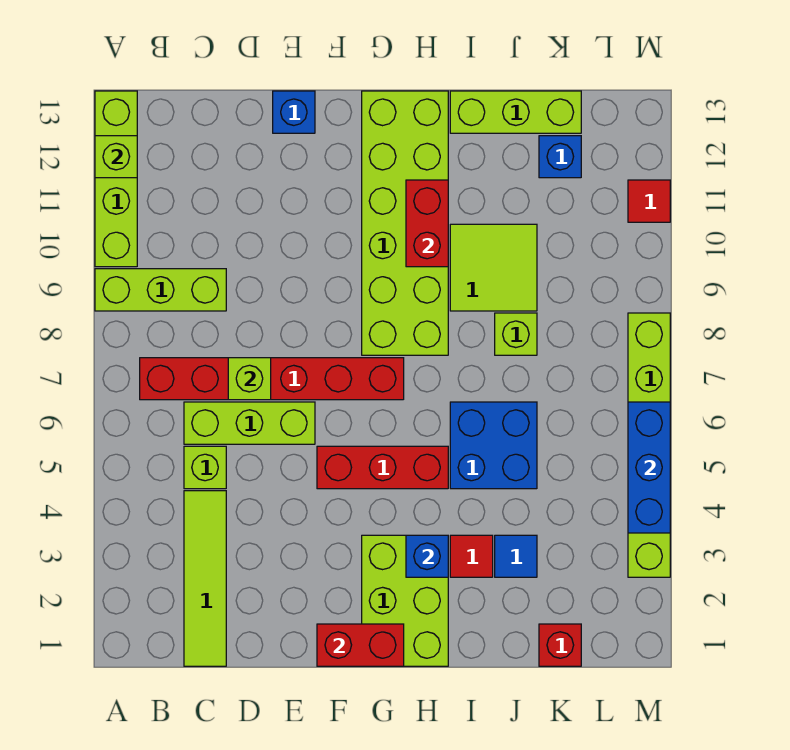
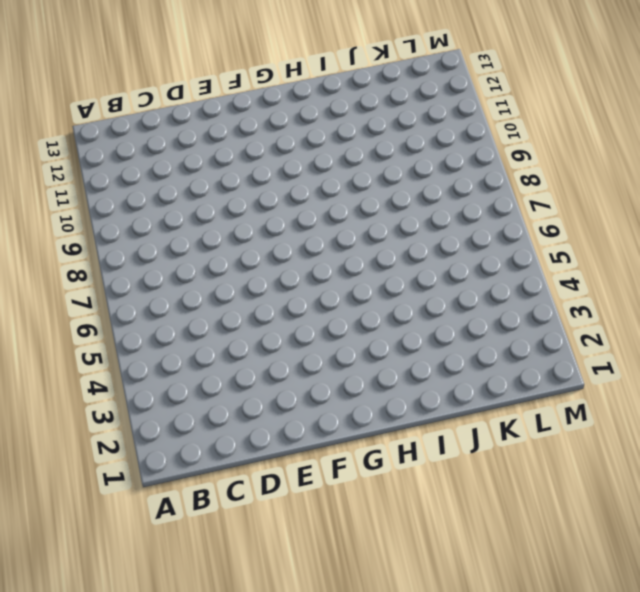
none -> lime 1x3 brick [95,269,226,311]
none -> lime 1x4 brick [95,91,137,267]
none -> red 1x6 brick [140,358,404,400]

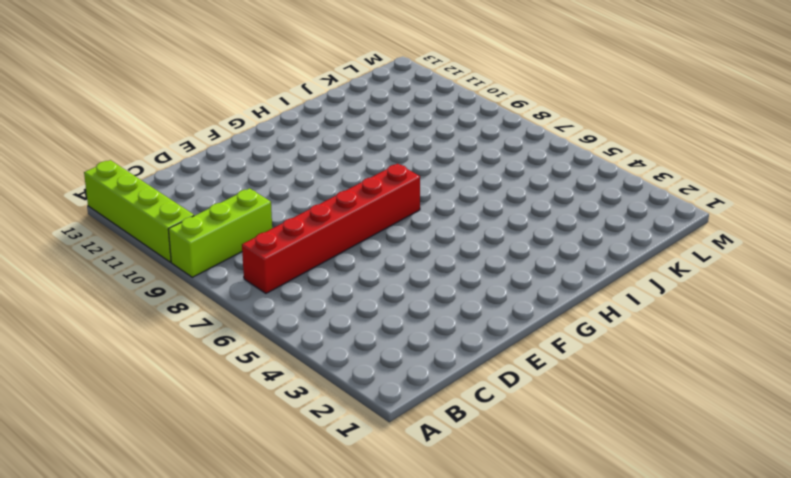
none -> lime 1x4 tile [184,491,226,666]
none -> lime 1x1 brick [184,446,226,489]
none -> lime 1x3 brick [184,402,315,444]

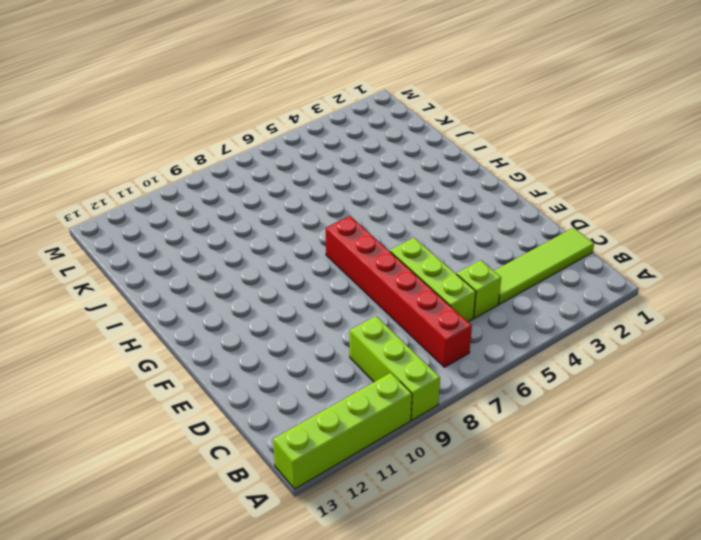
none -> blue 1x1 brick [273,91,315,133]
none -> red 1x3 brick [317,446,448,489]
none -> lime 2x3 brick [362,535,448,666]

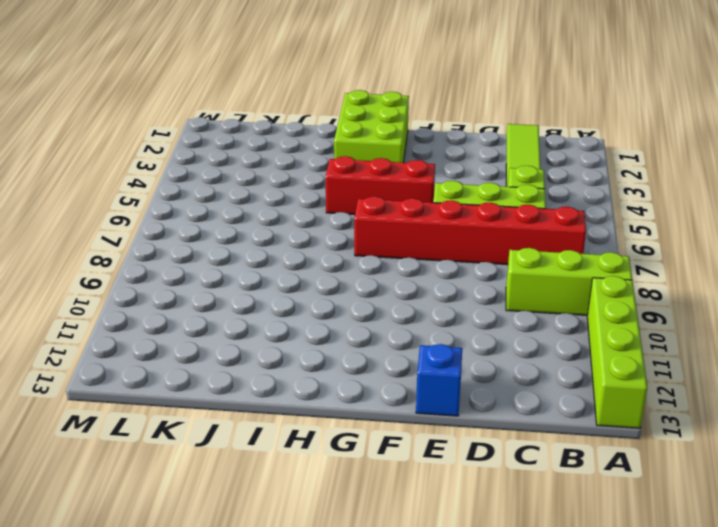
none -> lime 2x6 brick [362,91,448,355]
none -> red 1x1 tile [450,535,493,577]
none -> blue 2x2 brick [450,402,537,489]

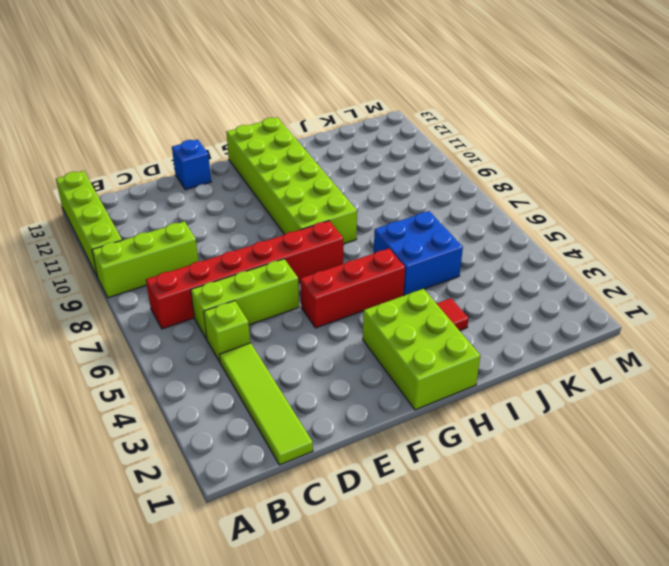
none -> lime 2x2 tile [450,224,537,311]
none -> lime 1x3 brick [450,91,581,133]
none -> blue 1x1 tile [495,535,537,577]

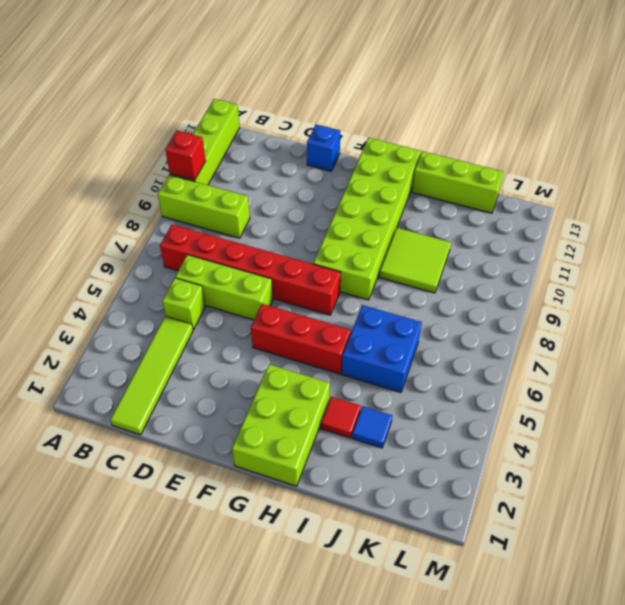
red 1x1 brick [165,131,206,180] -> red 1x1 brick moved to [539,624,581,666]
none -> lime 1x1 brick [495,313,537,355]
none -> blue 1x1 brick [539,136,581,178]
none -> lime 1x6 brick [628,313,670,577]

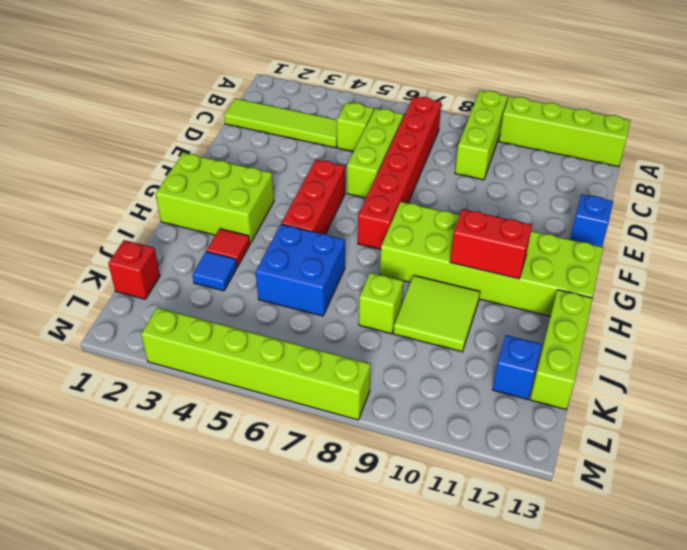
none -> red 1x1 tile [628,180,670,222]
none -> lime 1x1 brick [95,136,137,178]
none -> lime 1x1 brick [228,358,271,400]

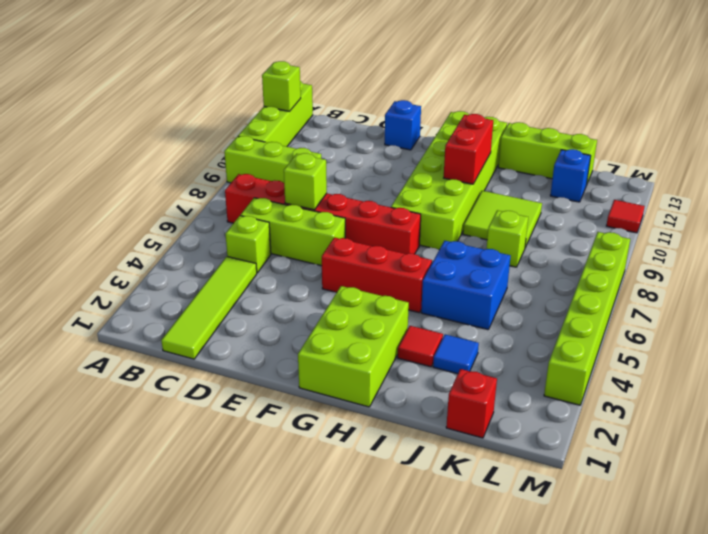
none -> red 1x2 brick [317,624,404,666]
none -> blue 1x1 brick [406,535,448,577]
none -> blue 1x3 brick [628,402,670,533]

